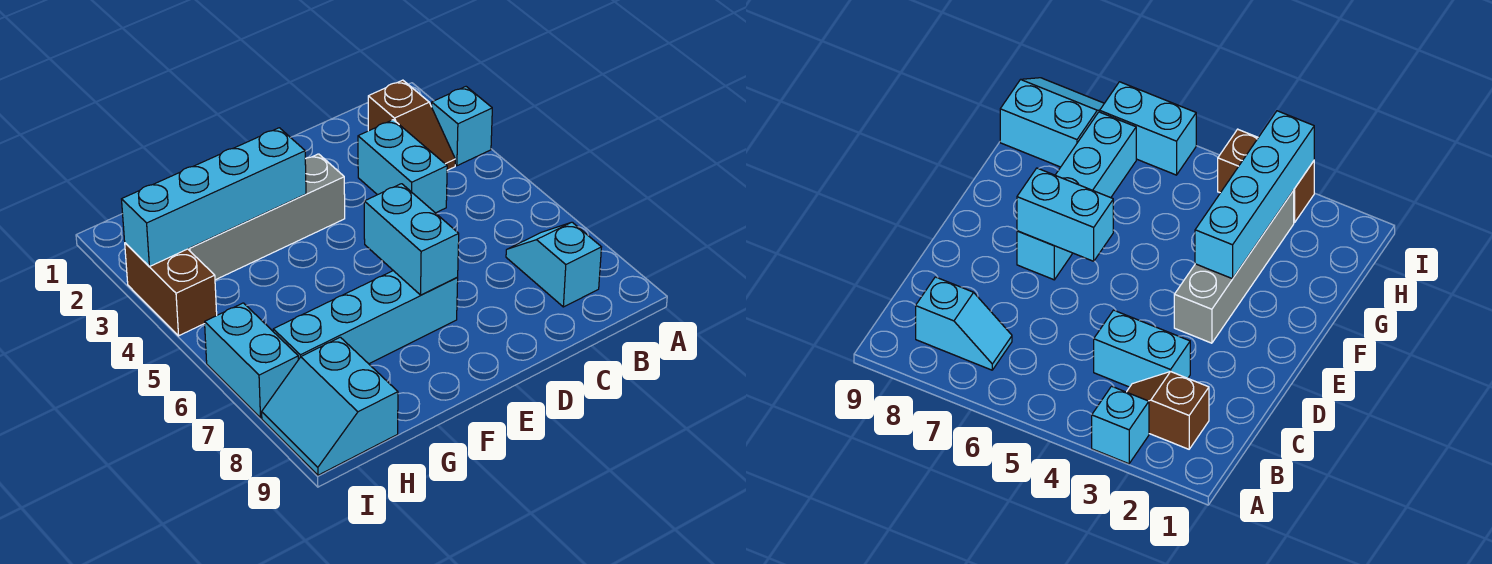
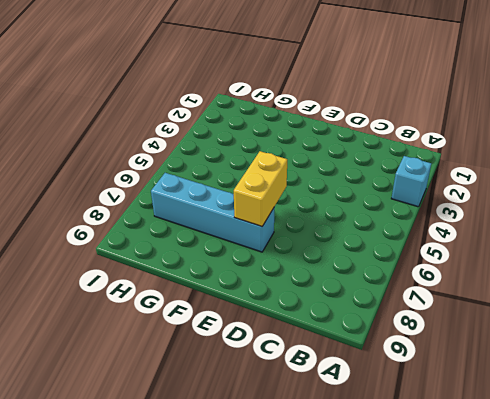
yellow 1x2 brick [234,151,287,226] -> cyan 1x2 brick [364,184,459,295]
none -> brown 1x2 slope [368,80,455,170]
none -> cyan 1x2 slope [506,222,601,307]

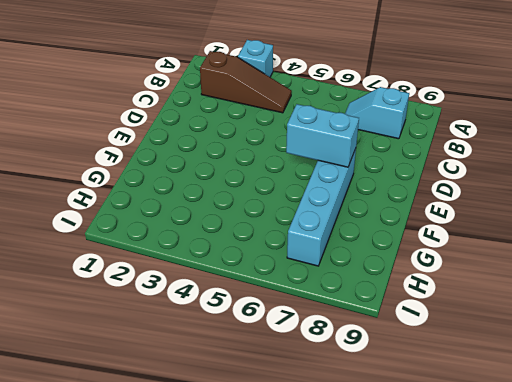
brown 1x3 slope [200,51,292,113] -> brown 1x2 slope [368,80,455,170]
none -> cyan 1x2 brick [358,120,447,213]
none -> grey 1x4 brick [188,154,345,280]

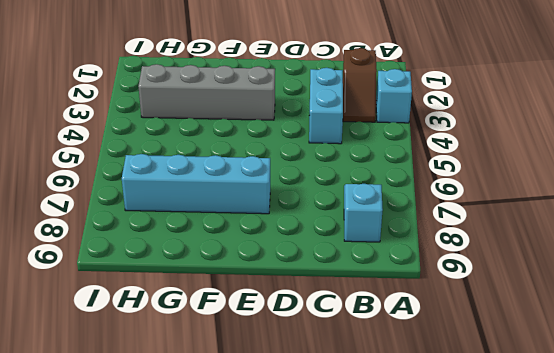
none -> cyan 2x2 slope [262,337,398,475]
none -> brown 1x2 brick [125,243,217,336]

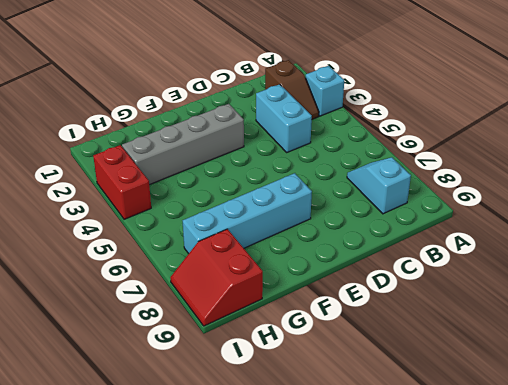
red 2x2 slope [170,229,263,326] -> cyan 2x2 slope [262,337,398,475]
red 1x2 brick [93,145,151,219] -> brown 1x2 brick [125,243,217,336]
none -> cyan 1x2 brick [205,303,298,418]
none -> cyan 1x2 brick [364,184,459,295]

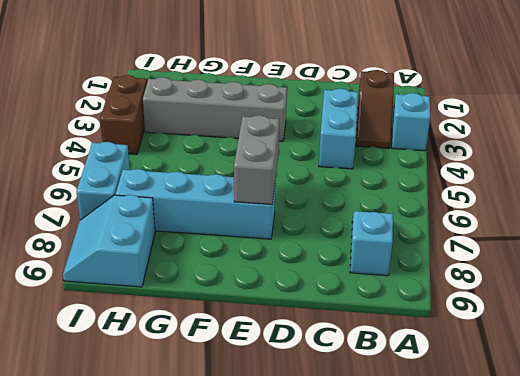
grey 1x2 brick [234,115,279,204] -> cyan 1x2 brick [364,184,459,295]
none -> cyan 1x4 brick [122,128,306,267]

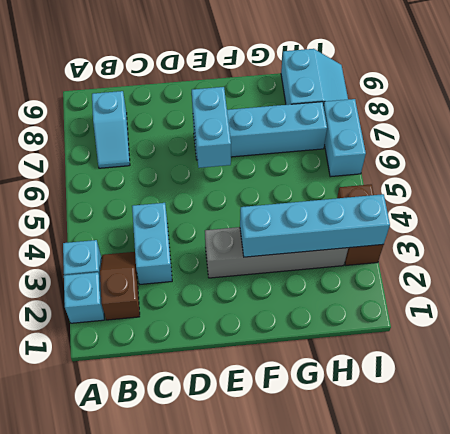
cyan 1x1 brick [64,272,104,323] -> none

